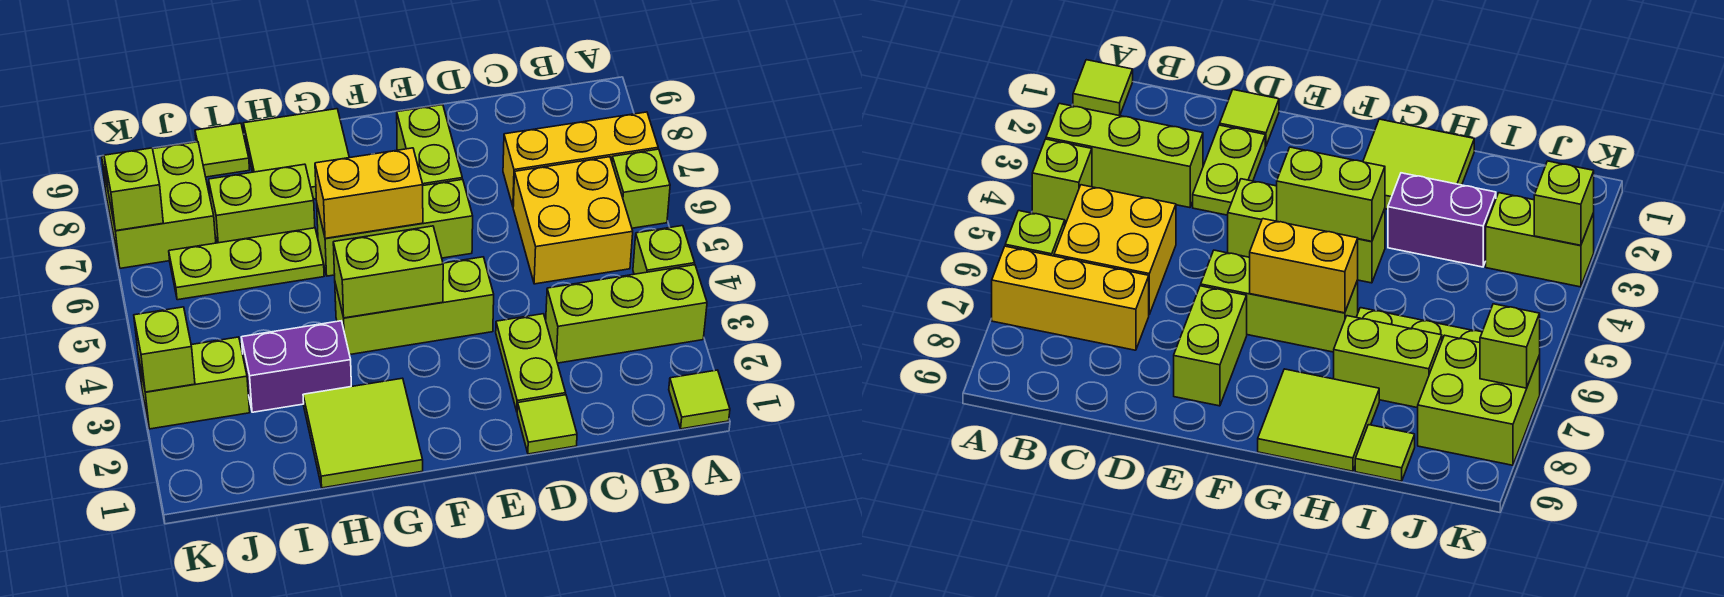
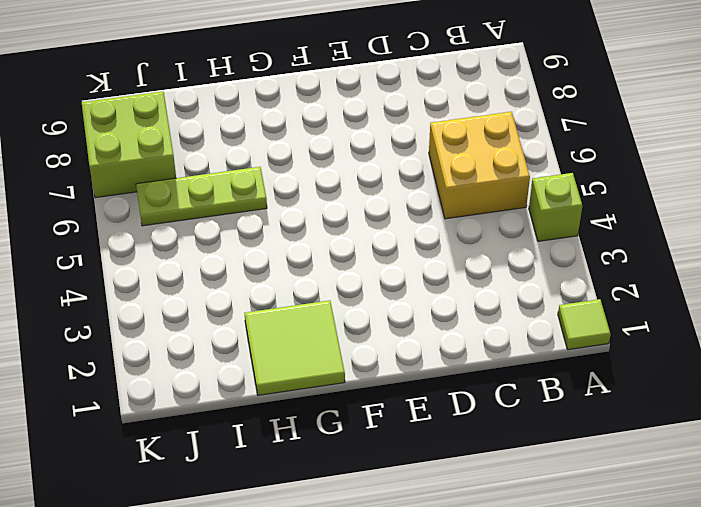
none -> lime 1x3 brick [546,265,707,363]
none -> lime 1x1 brick [612,149,670,228]
none -> yellow 1x3 brick [503,112,658,206]

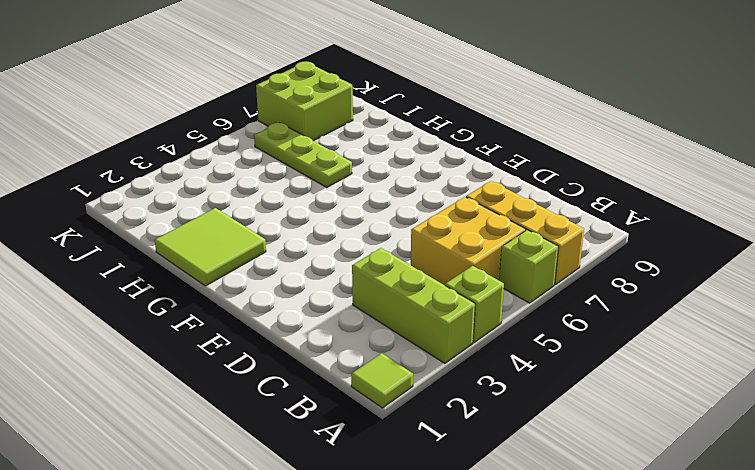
none -> lime 1x1 tile [517,395,577,454]
none -> lime 1x2 plate [496,314,566,411]
none -> lime 1x3 brick [335,257,494,355]

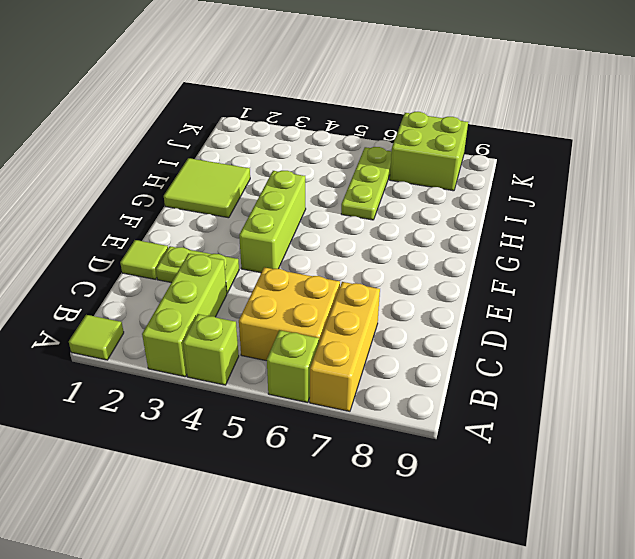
none -> lime 1x3 brick [317,179,473,276]
none -> lime 1x2 brick [397,105,462,185]
none -> lime 2x2 tile [244,109,349,199]

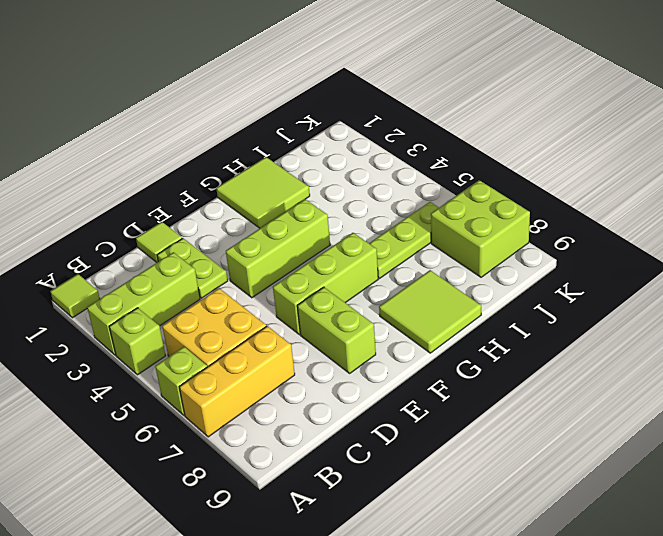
none -> purple 1x2 brick [241,321,351,412]
none -> lime 1x2 brick [209,164,315,243]
none -> lime 1x1 tile [195,123,250,177]

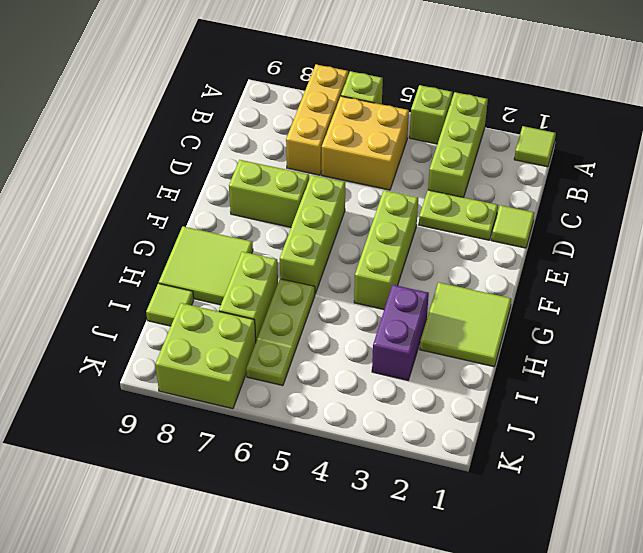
none -> lime 1x2 brick [138,337,250,429]
none -> lime 1x2 brick [333,226,443,318]
none -> yellow 1x2 brick [315,148,423,238]

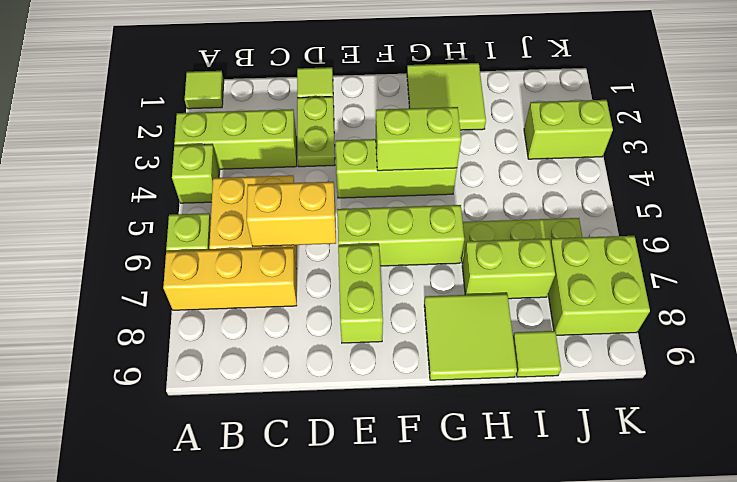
yellow 1x2 brick [247,182,336,247] -> yellow 1x2 brick moved to [315,148,423,238]
none -> purple 1x2 brick [241,321,351,412]
none -> lime 1x1 brick [134,307,195,392]
none -> lime 1x1 brick [104,148,163,231]

